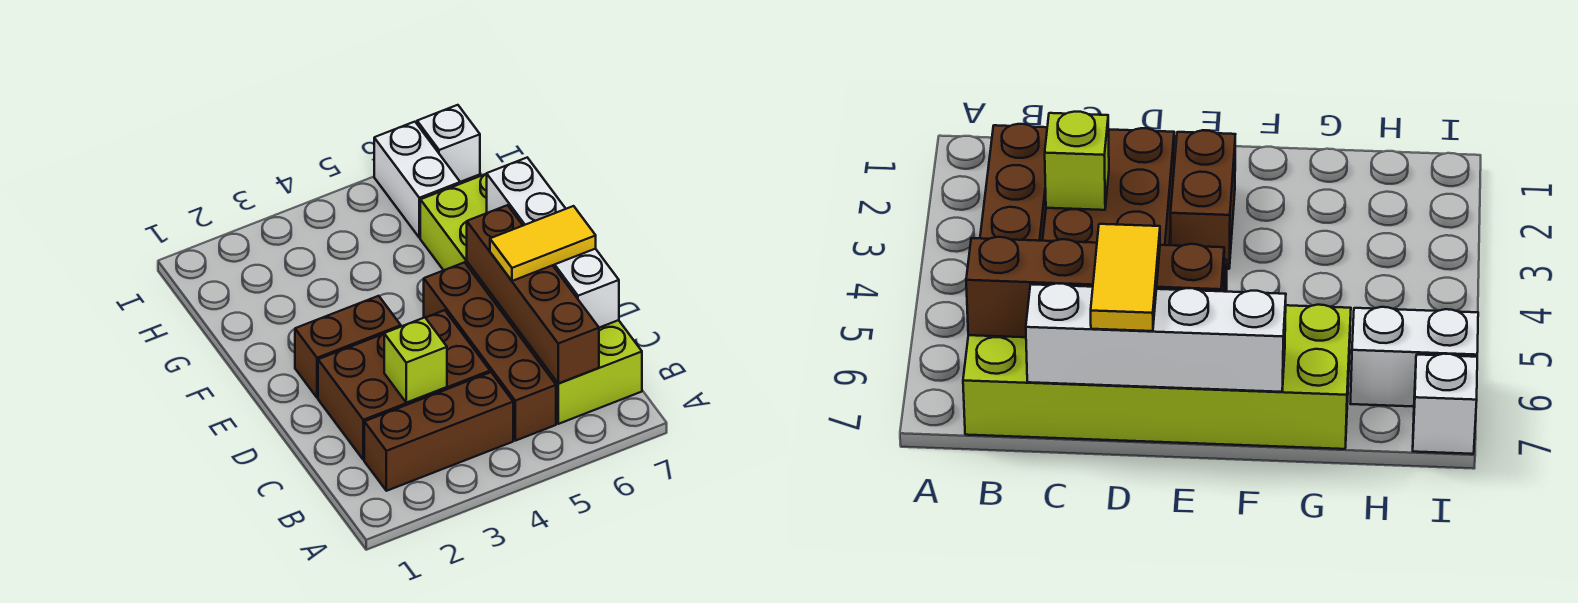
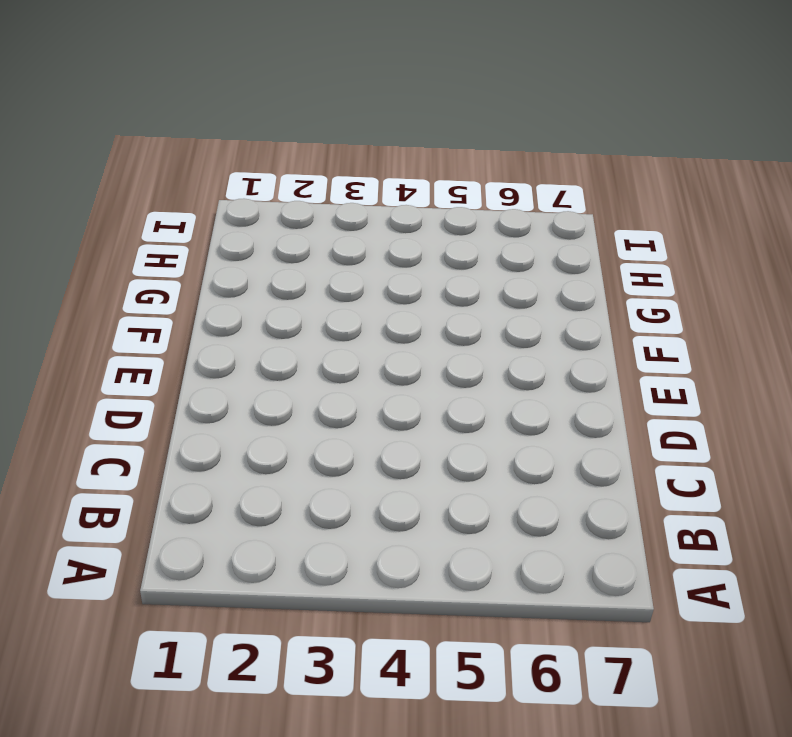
none -> brown 1x3 brick [364,372,513,491]
none -> brown 1x4 brick [424,262,556,441]

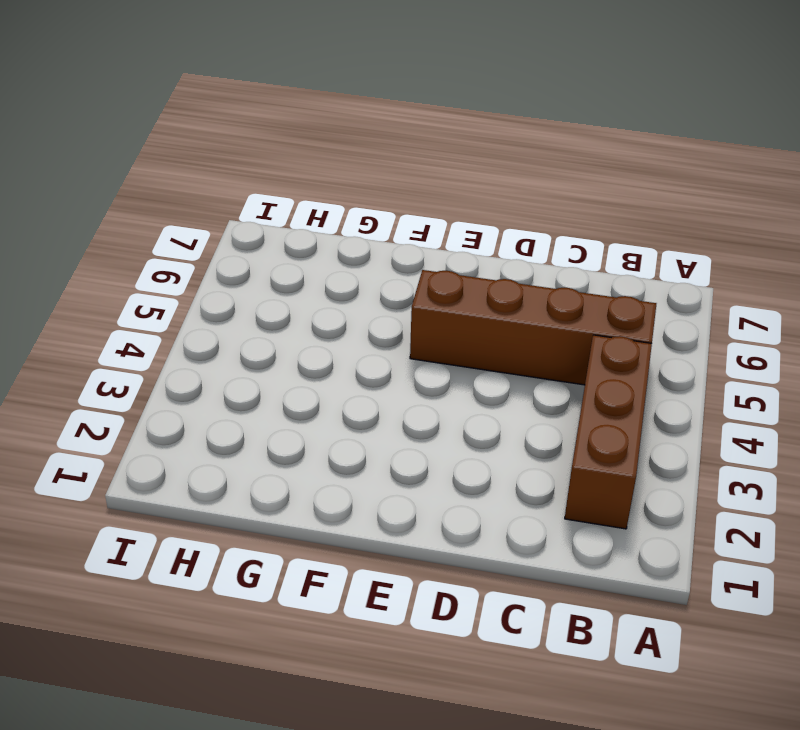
none -> lime 2x6 brick [420,174,642,424]
none -> brown 2x3 brick [318,310,490,460]

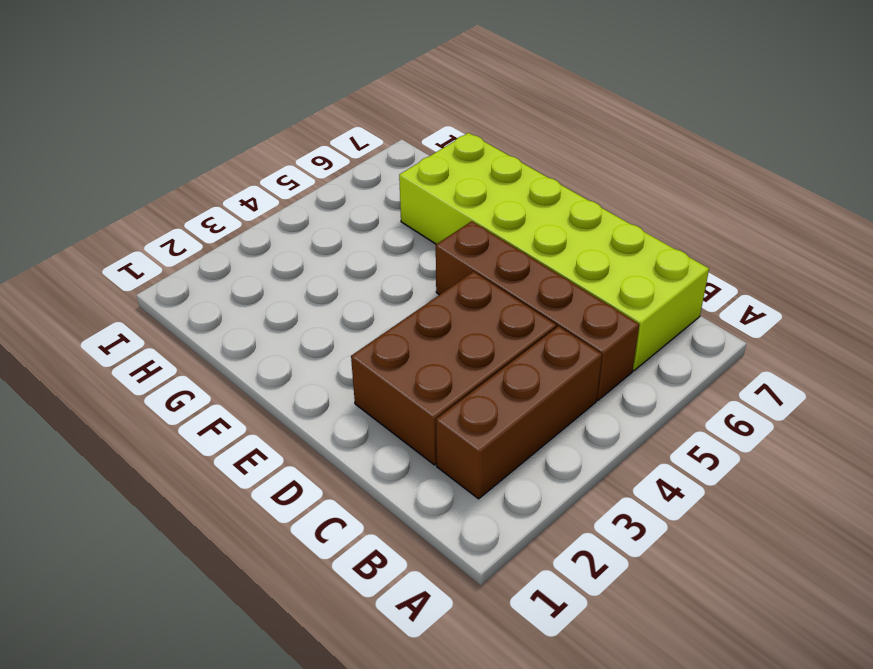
none -> brown 1x2 brick [295,296,401,398]
none -> white 1x2 brick [374,122,460,238]

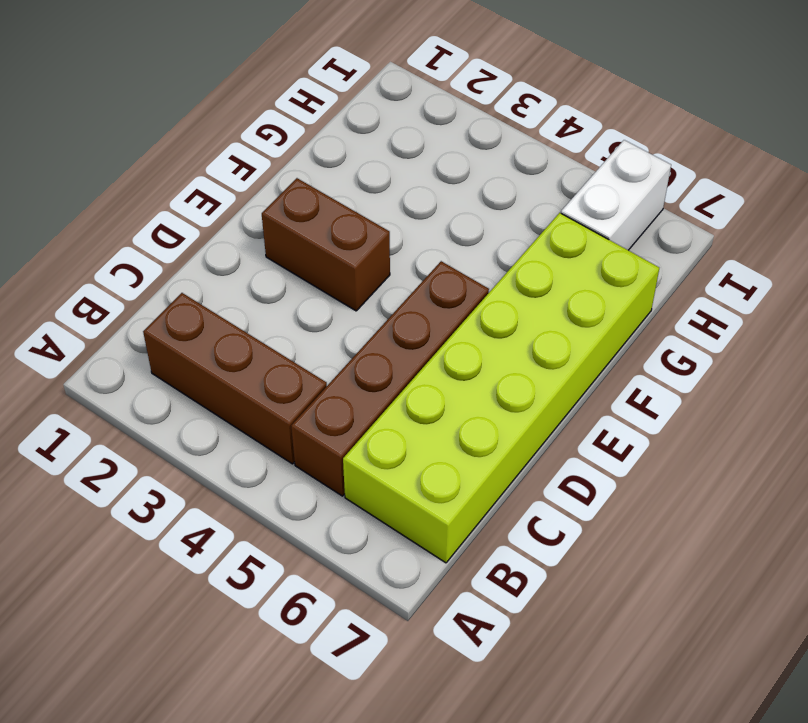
none -> brown 2x3 brick [318,310,490,460]
none -> white 1x1 brick [417,105,480,182]

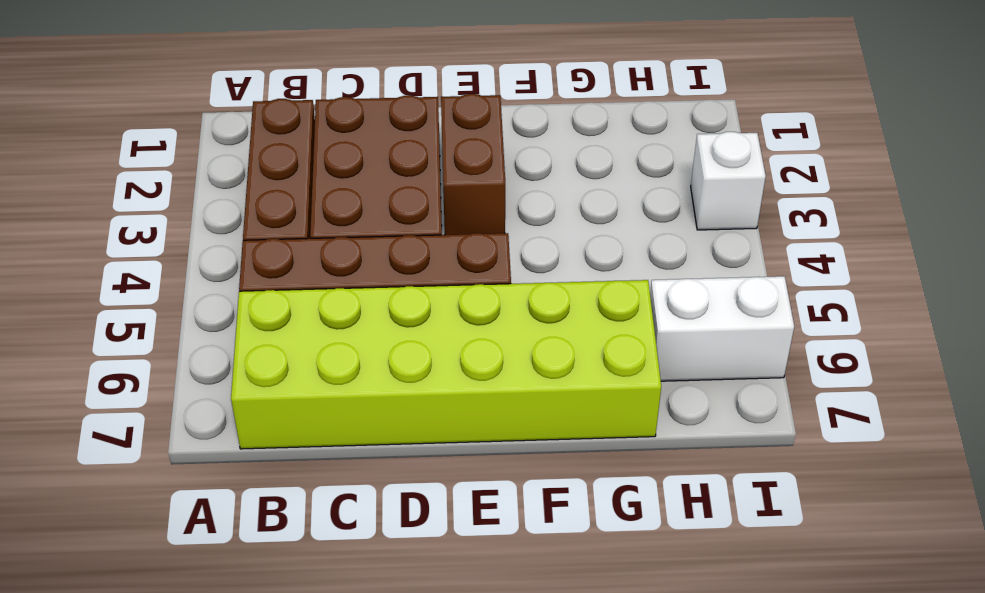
white 1x1 brick [691,132,766,230] -> white 1x1 brick moved to [417,105,480,182]
none -> brown 1x4 brick [467,205,599,383]
none -> lime 1x1 brick [384,318,447,403]

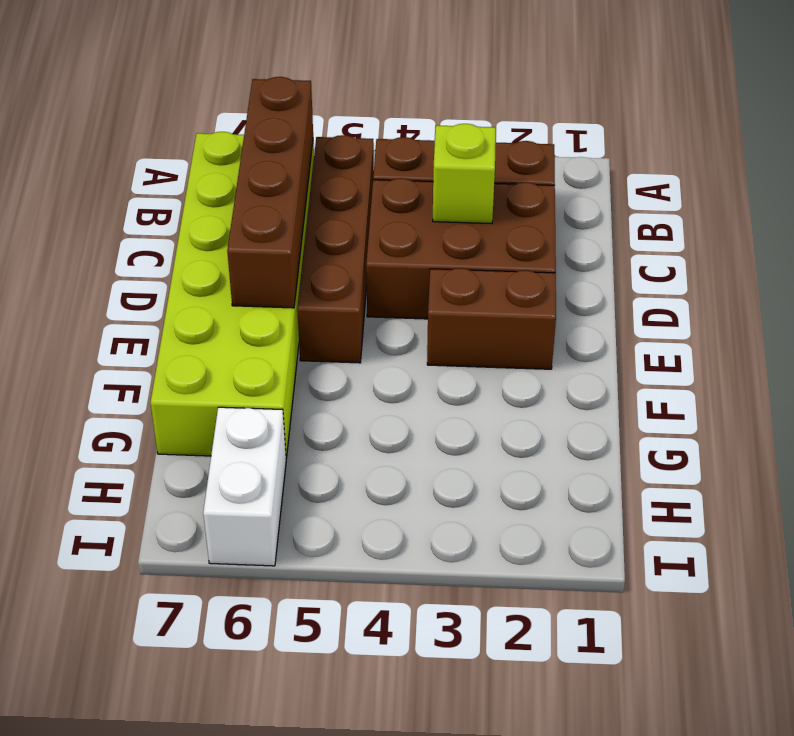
none -> white 1x1 brick [417,105,480,182]
none -> white 1x4 brick [487,158,619,328]

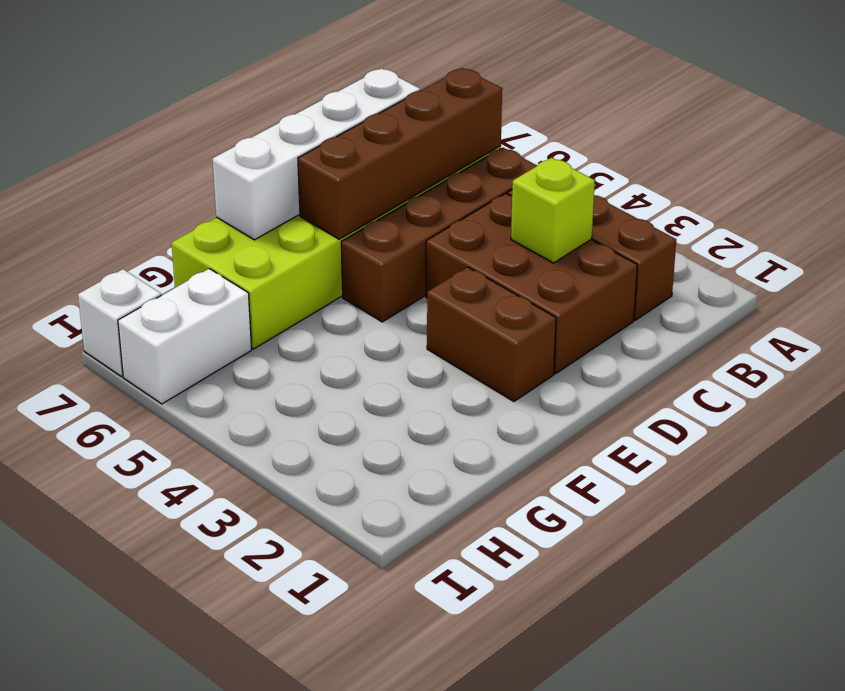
none -> yellow 1x2 tile [490,206,596,281]

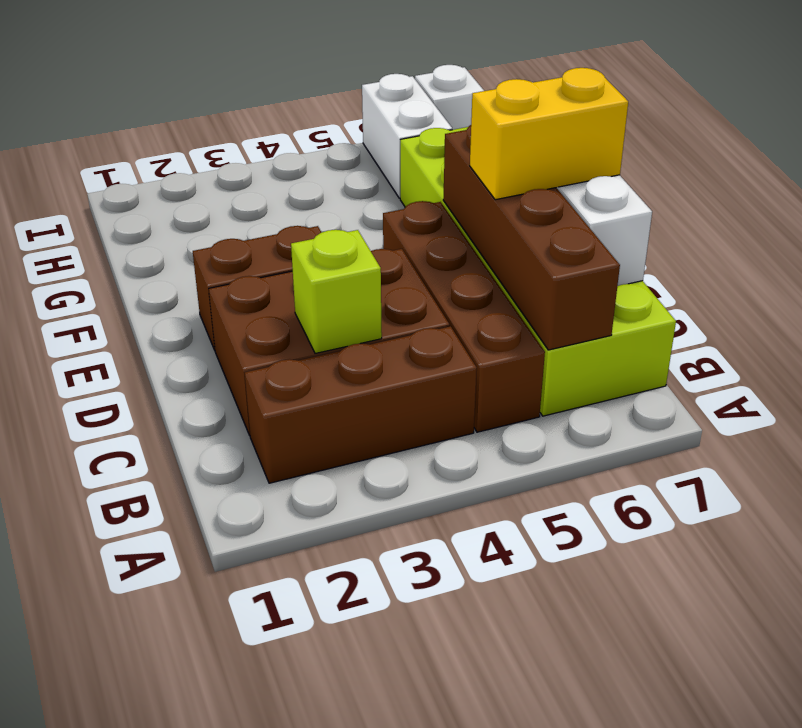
yellow 1x2 brick [470,68,628,200] -> yellow 1x2 tile [490,206,596,281]

